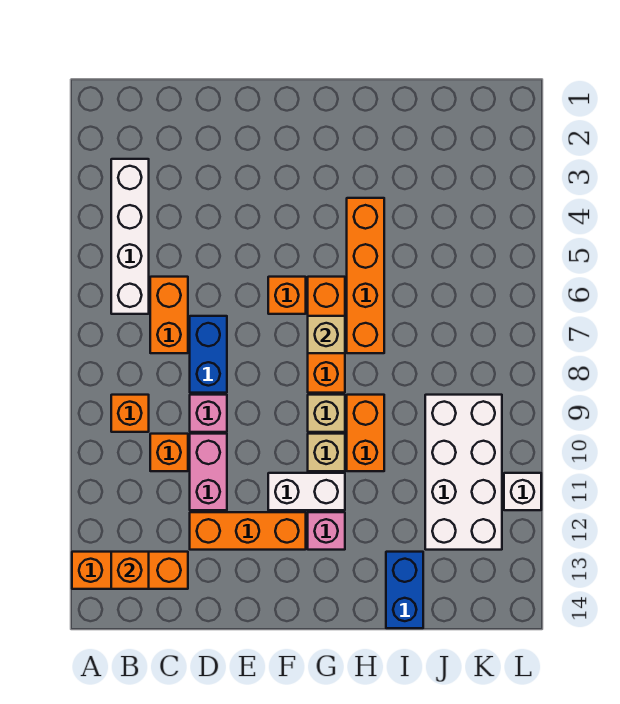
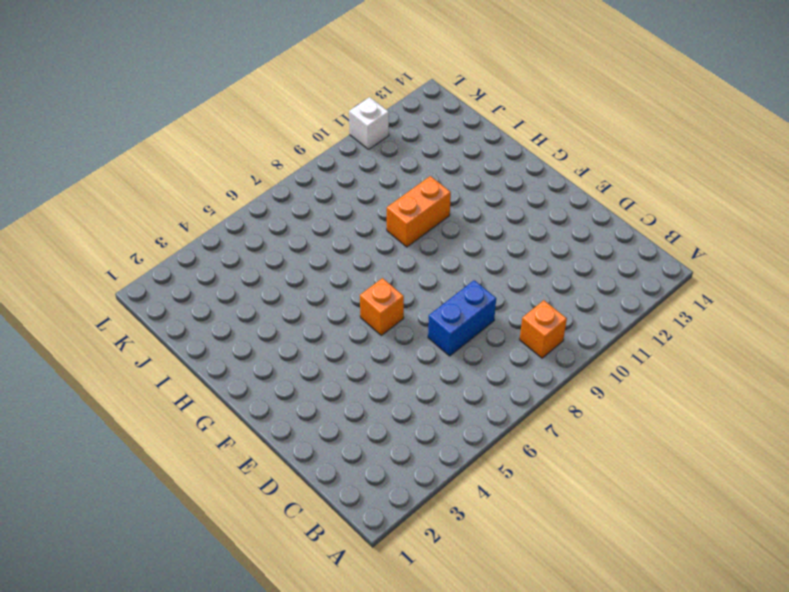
none -> orange 1x3 brick [72,552,188,589]
none -> white 1x4 brick [111,159,149,314]
none -> orange 1x2 brick [150,277,188,353]

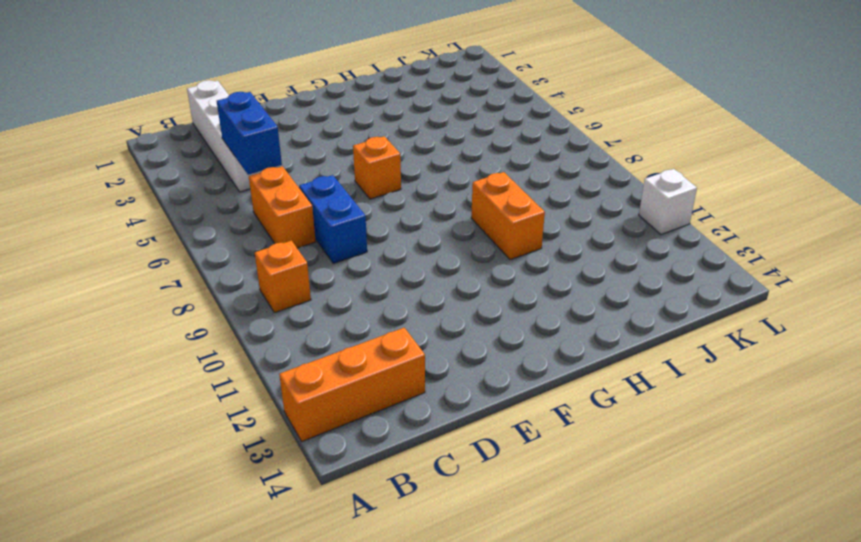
white 1x4 brick [187,80,262,192] -> white 1x4 brick moved to [111,159,149,314]
blue 1x2 brick [217,92,282,175] -> blue 1x2 brick moved to [386,552,423,628]
none -> orange 1x1 brick [150,434,188,471]
none -> pink 1x1 brick [190,395,227,432]
none -> pink 1x2 brick [190,434,227,510]

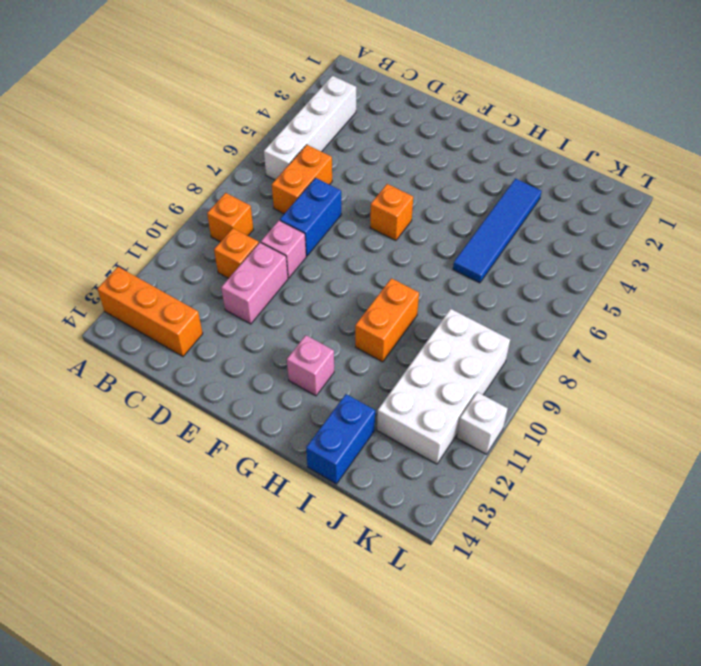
blue 1x4 tile [453,179,542,283] -> none
none -> orange 1x3 brick [190,512,306,550]
none -> white 1x2 brick [268,473,345,510]
none -> orange 1x3 brick [308,277,345,393]

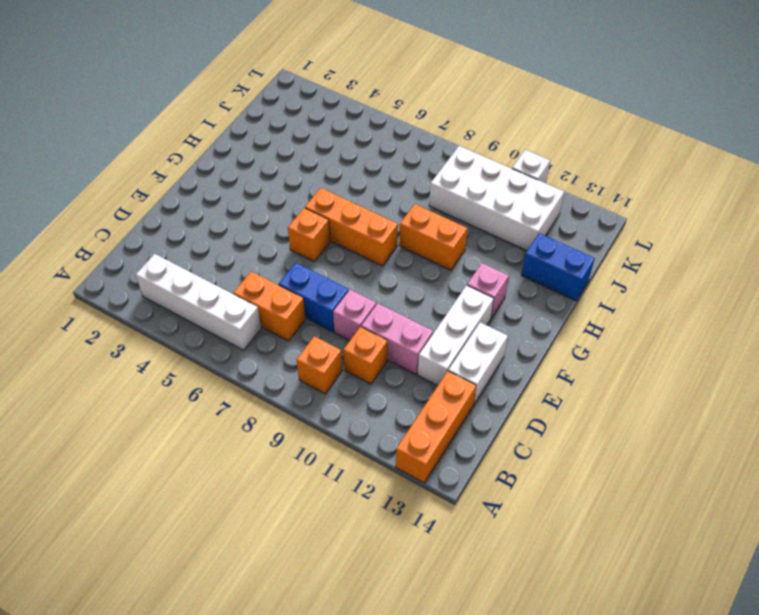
white 1x3 brick [418,285,494,386] -> orange 1x3 brick [190,512,306,550]
white 1x2 brick [448,322,508,404] -> white 1x2 brick moved to [268,473,345,510]
none -> tan 1x1 brick [308,395,345,432]
none -> tan 1x1 brick [308,434,345,471]
none -> orange 1x4 brick [347,198,384,353]

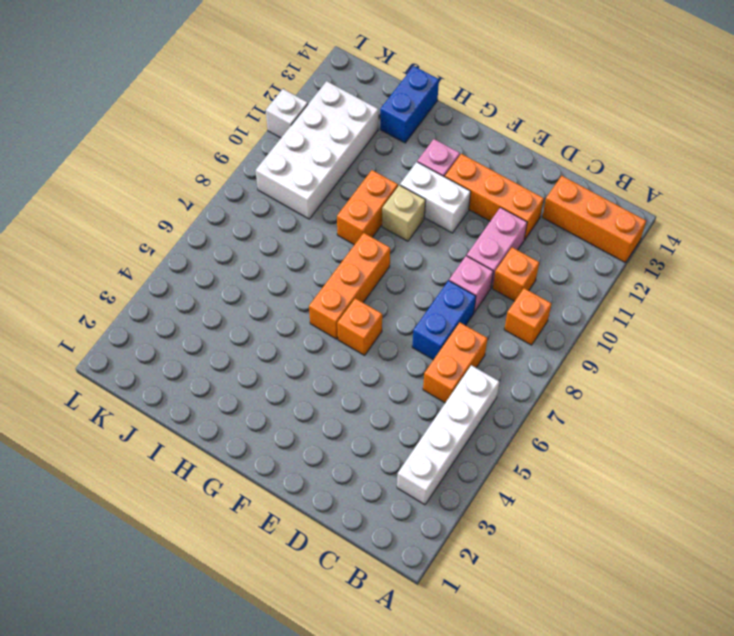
none -> tan 1x1 brick [308,395,345,432]
none -> orange 1x4 brick [347,198,384,353]
none -> orange 1x1 brick [111,552,149,589]

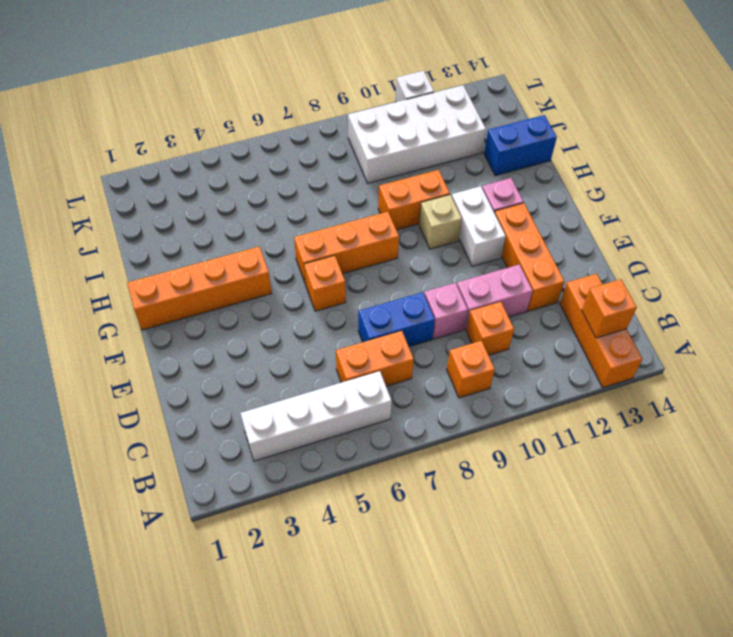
orange 1x4 brick [127,246,272,330] -> orange 1x4 brick moved to [347,198,384,353]
none -> tan 1x1 brick [308,395,345,432]
none -> tan 1x1 brick [308,316,345,353]

